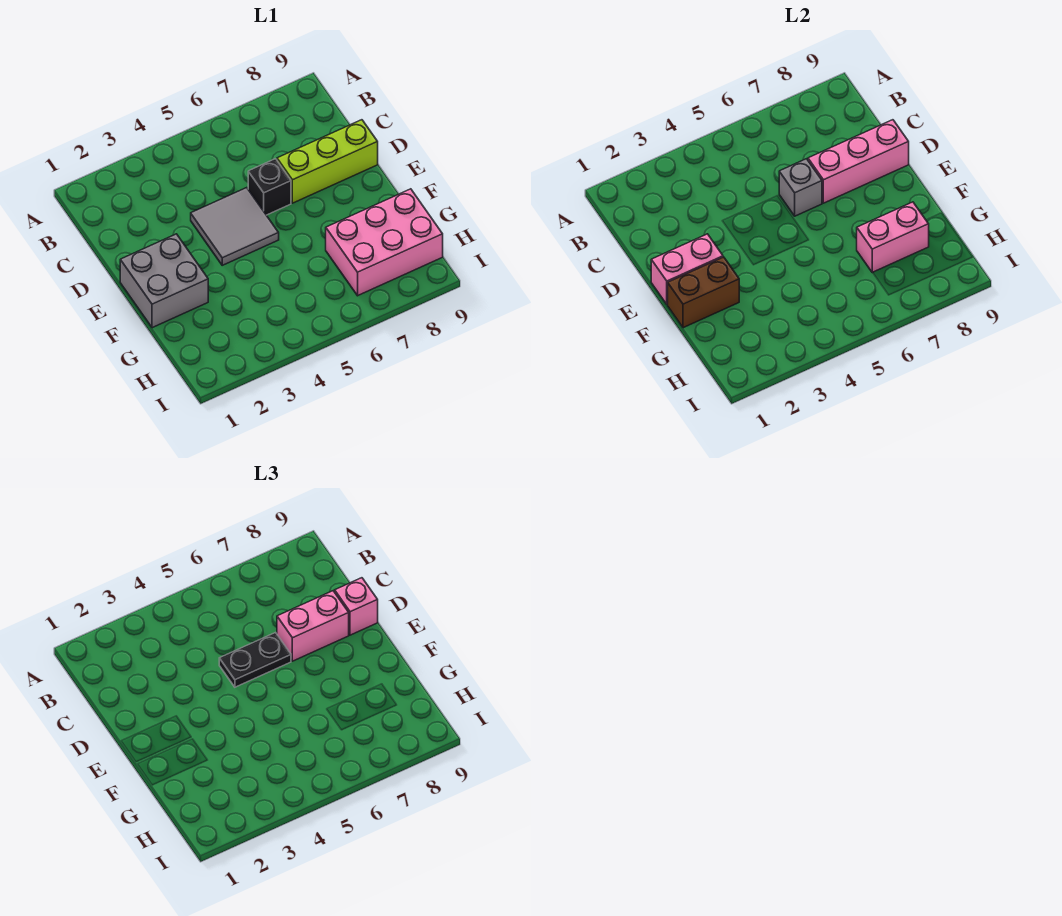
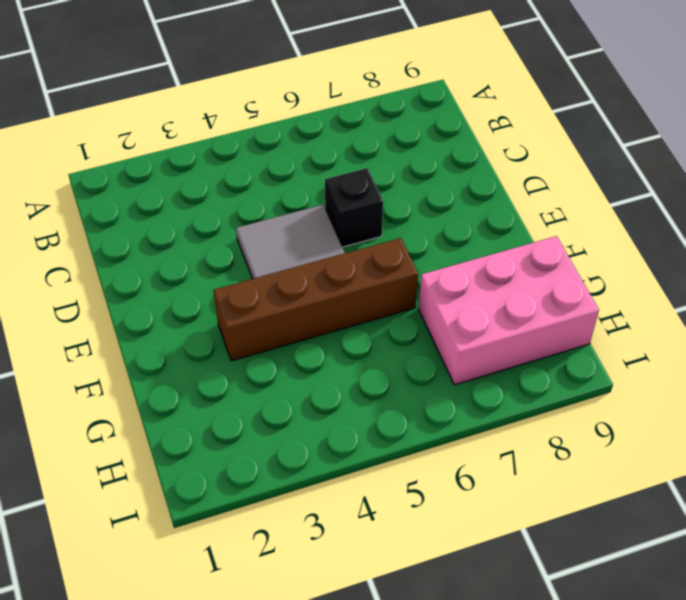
brown 1x4 brick [214,238,418,361] -> none
none -> lime 1x3 brick [277,120,378,203]
none -> grey 2x2 brick [120,234,208,328]
none -> grey 1x1 brick [779,159,822,216]

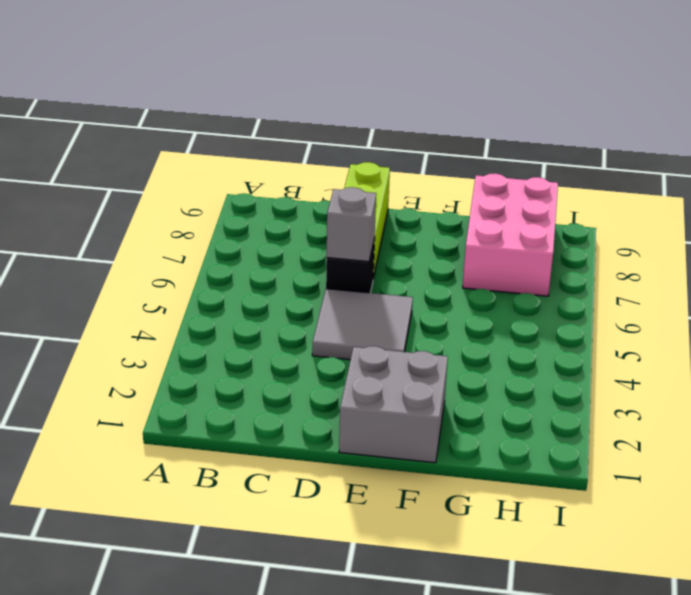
none -> pink 1x3 brick [808,120,909,203]
none -> pink 1x2 brick [651,234,723,304]
none -> brown 1x2 brick [667,257,739,328]

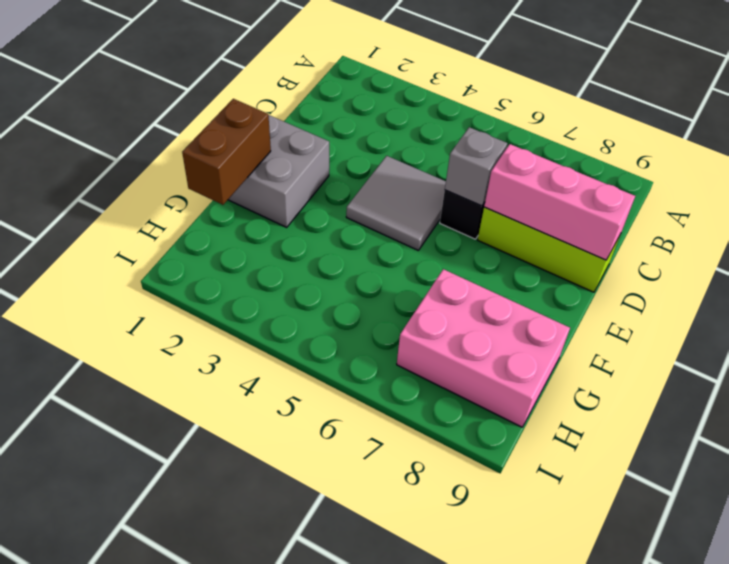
brown 1x2 brick [182,99,271,205] -> brown 1x2 brick turned to [667,257,739,328]
none -> pink 1x2 brick [651,234,723,304]
none -> pink 1x2 brick [857,202,929,273]
none -> black 1x2 plate [219,633,291,687]

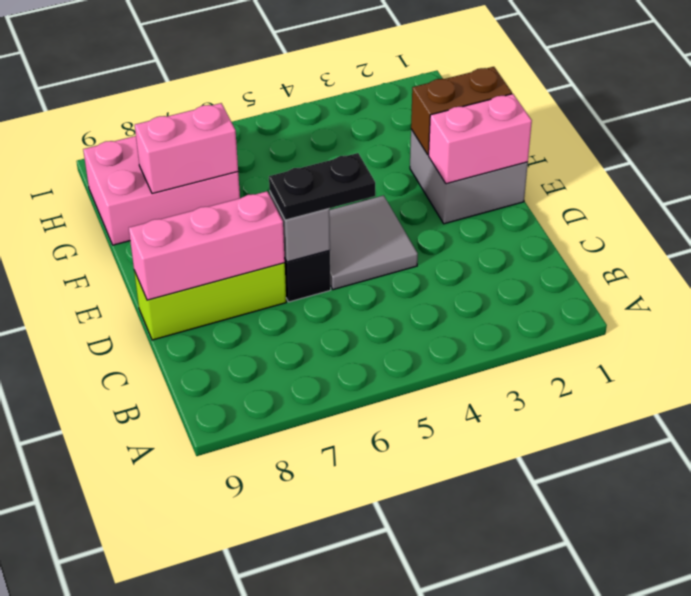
none -> pink 1x2 brick [277,591,349,661]
none -> pink 1x1 brick [335,578,378,635]

